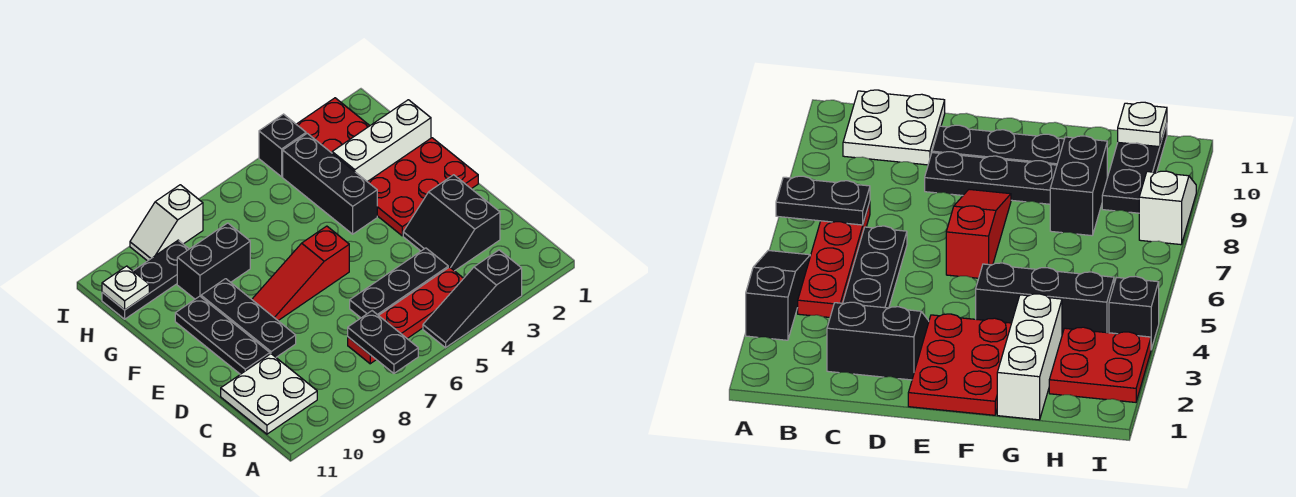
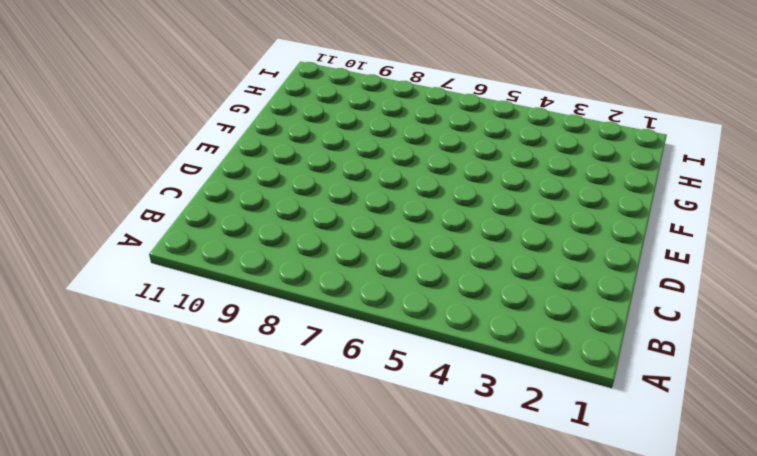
none -> black 1x3 slope [423,250,522,348]
none -> red 1x4 plate [348,267,464,364]
none -> white 2x2 plate [221,354,317,434]

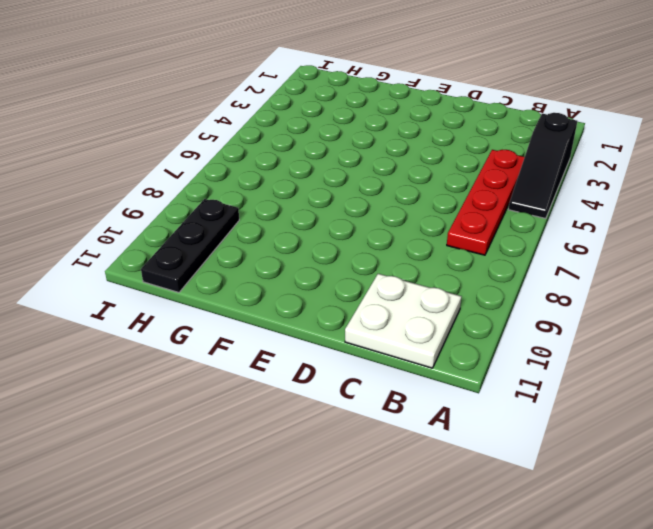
none -> black 2x2 slope [403,175,500,271]
none -> black 1x3 plate [350,248,448,318]
none -> black 1x3 plate [201,279,296,357]

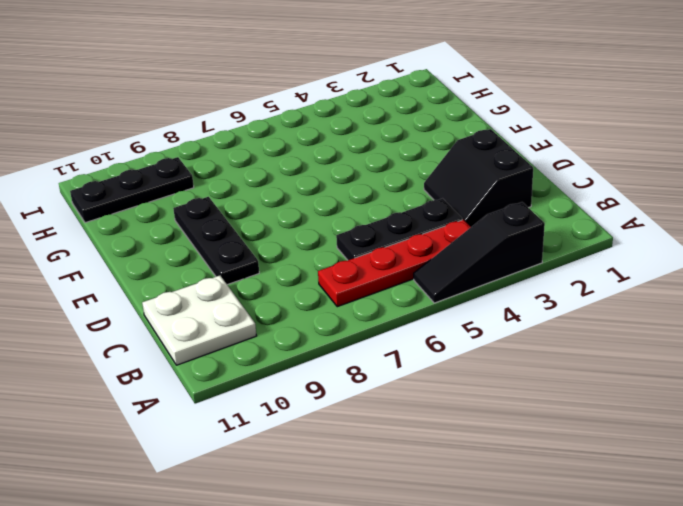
none -> black 1x3 plate [175,296,270,374]
none -> red 2x3 plate [368,138,478,236]
none -> red 1x3 slope [252,226,349,320]

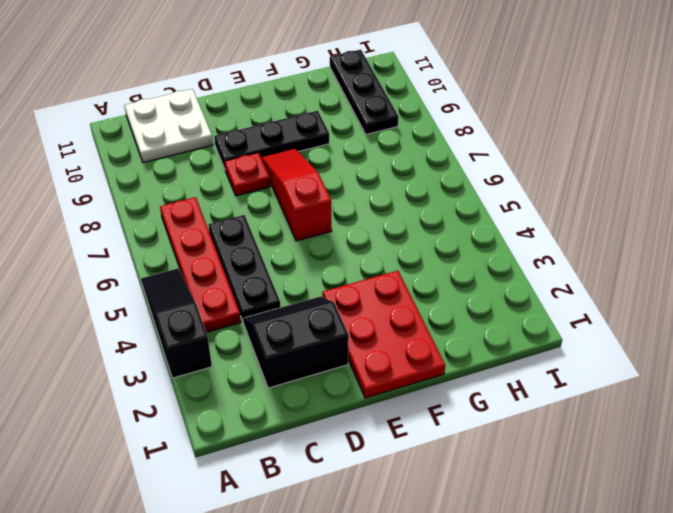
red 1x1 plate [225,152,270,196] -> none
none -> black 1x3 plate [175,296,270,374]
none -> black 1x3 brick [283,133,377,234]
none -> white 1x3 brick [332,100,431,182]

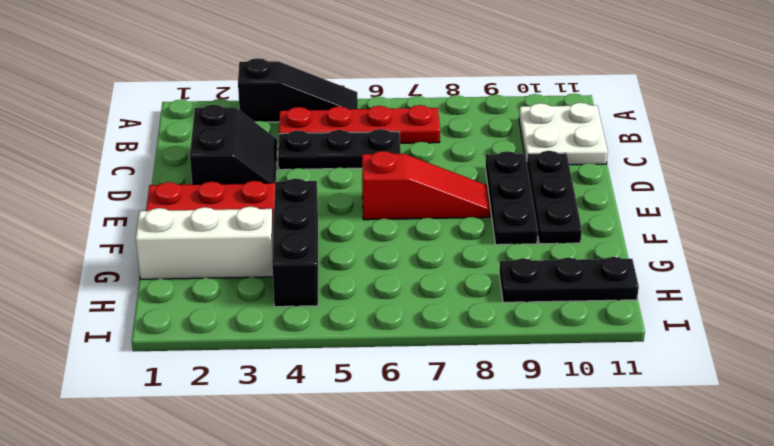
none -> black 1x2 brick [177,223,250,299]
none -> red 2x2 plate [296,98,370,153]
none -> black 1x1 brick [259,114,306,177]

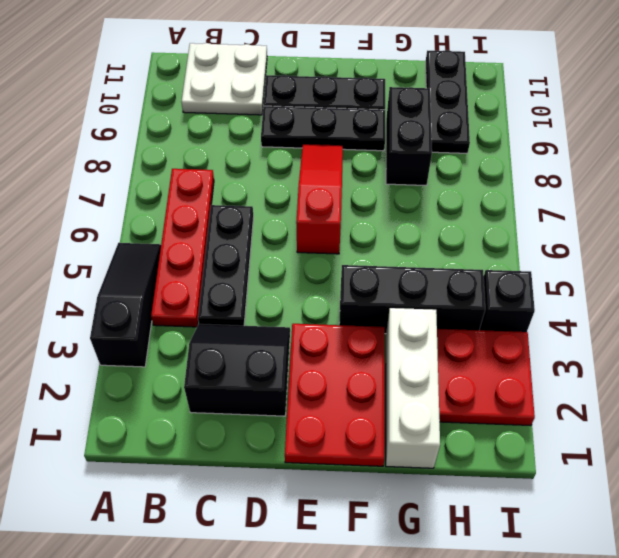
none -> white 1x2 slope [130,185,203,261]
none -> black 1x2 plate [348,311,418,373]
none -> white 1x1 plate [102,266,149,310]

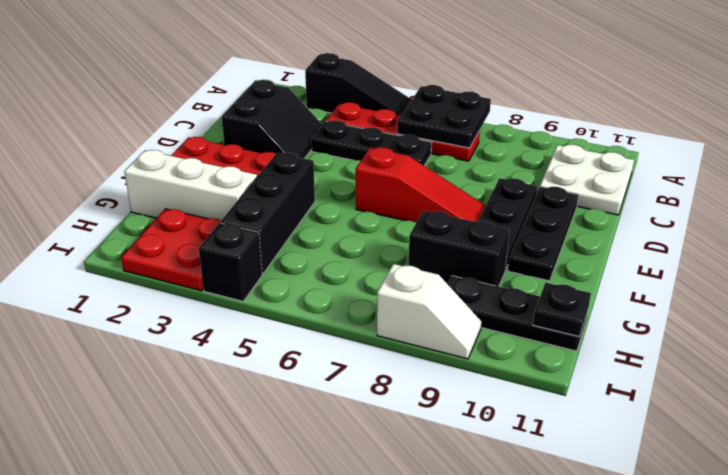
black 2x2 plate [397,85,491,148] -> black 1x2 plate [348,311,418,373]
black 1x1 plate [533,283,591,337] -> white 1x1 plate [102,266,149,310]

